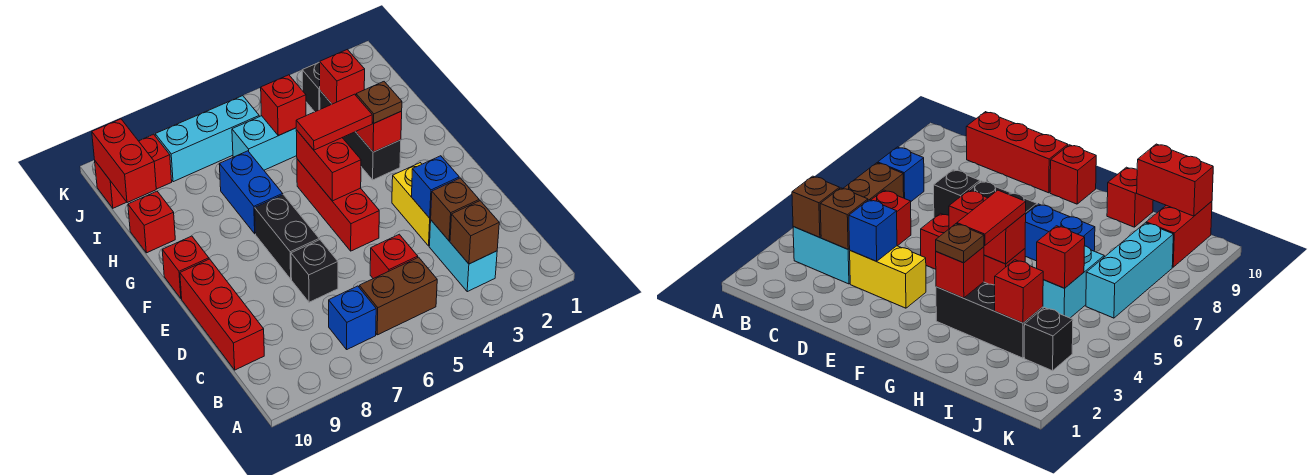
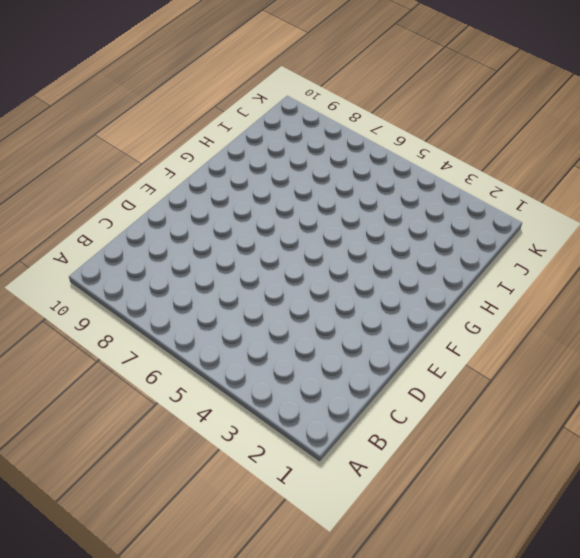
none -> cyan 1x2 brick [429,220,497,292]
none -> brown 1x2 brick [359,257,437,335]
none -> blue 1x1 brick [329,286,376,349]

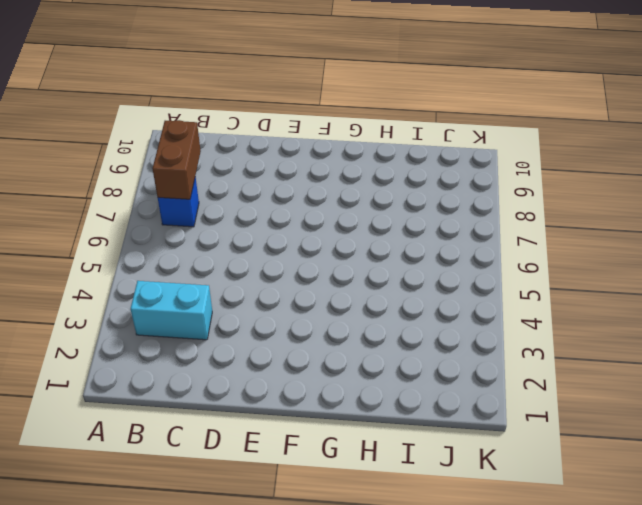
brown 1x2 brick [152,120,201,199] -> brown 1x2 brick moved to [359,257,437,335]
none -> red 1x1 brick [370,234,418,279]
none -> red 1x3 brick [180,259,264,370]
none -> yellow 1x2 brick [392,163,431,246]

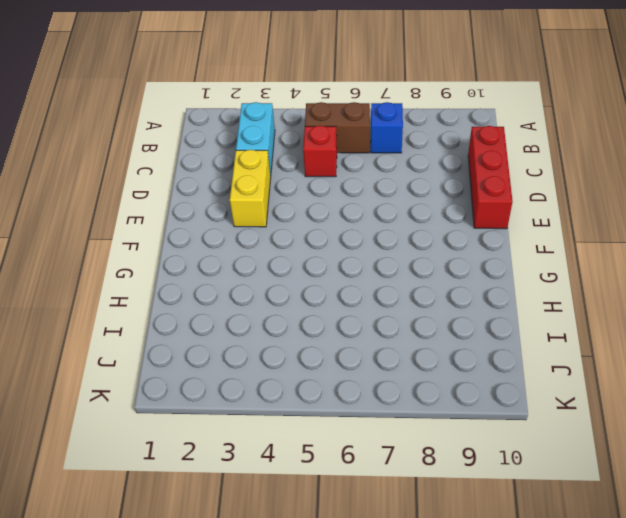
none -> black 1x1 brick [291,240,338,302]
none -> red 1x3 brick [297,159,379,251]
none -> black 1x2 brick [255,195,319,279]

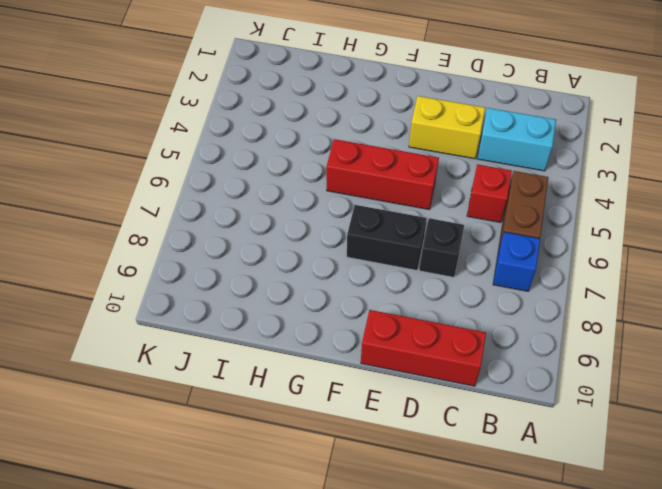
none -> red 1x1 brick [162,236,209,299]
none -> black 1x3 brick [320,91,401,180]
none -> blue 1x2 brick [219,151,283,234]

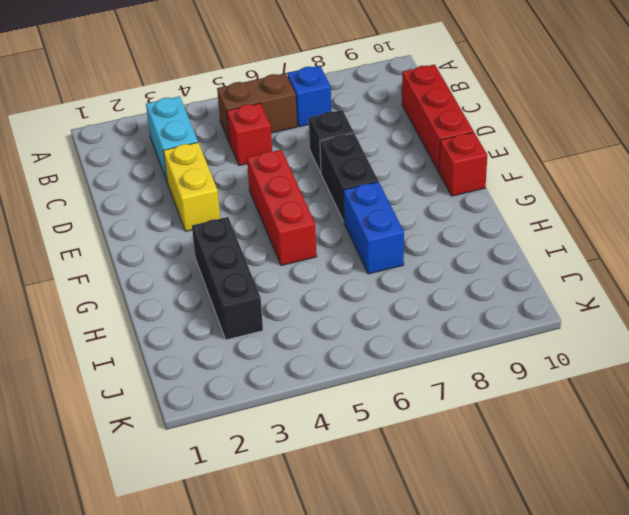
none -> red 1x1 brick [128,191,175,253]
none -> cyan 1x2 brick [232,116,297,170]
none -> black 1x1 brick [302,62,320,112]

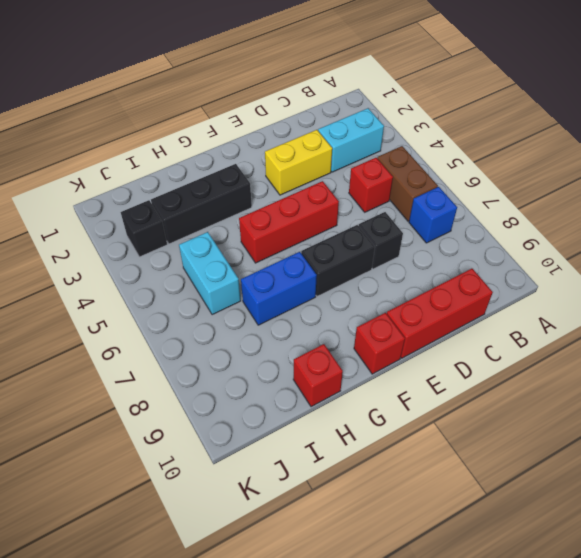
none -> cyan 1x3 brick [155,96,259,182]
none -> red 1x2 brick [95,134,172,208]
none -> brown 1x1 brick [450,201,499,264]

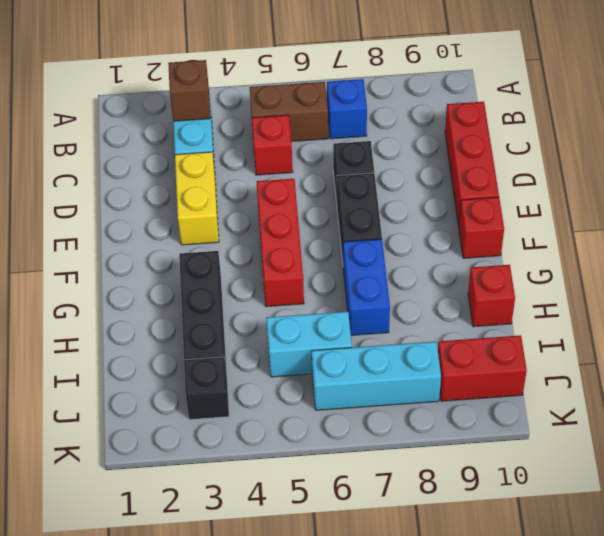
none -> brown 1x1 brick [431,178,479,241]
none -> blue 1x1 brick [412,156,459,218]
none -> red 1x2 brick [296,130,361,201]

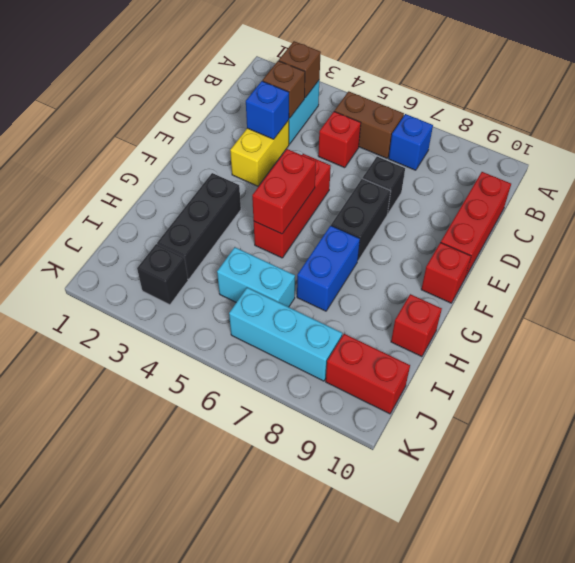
none -> red 1x1 brick [356,111,402,152]
none -> red 1x1 brick [320,49,365,104]
none -> red 1x1 brick [261,75,306,136]

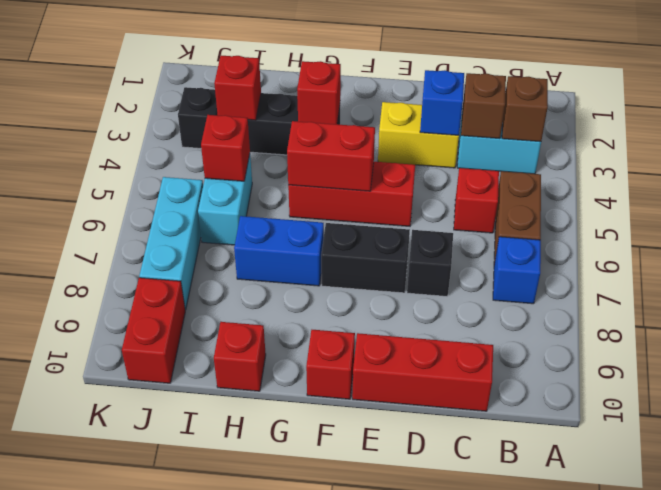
none -> red 1x2 brick [92,119,156,203]
none -> brown 1x1 plate [356,82,402,123]
none -> red 1x2 tile [296,94,373,150]

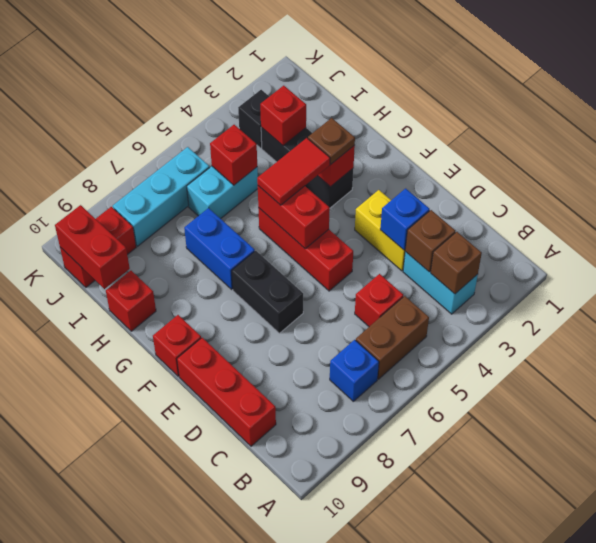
none -> black 1x1 brick [291,240,338,302]

